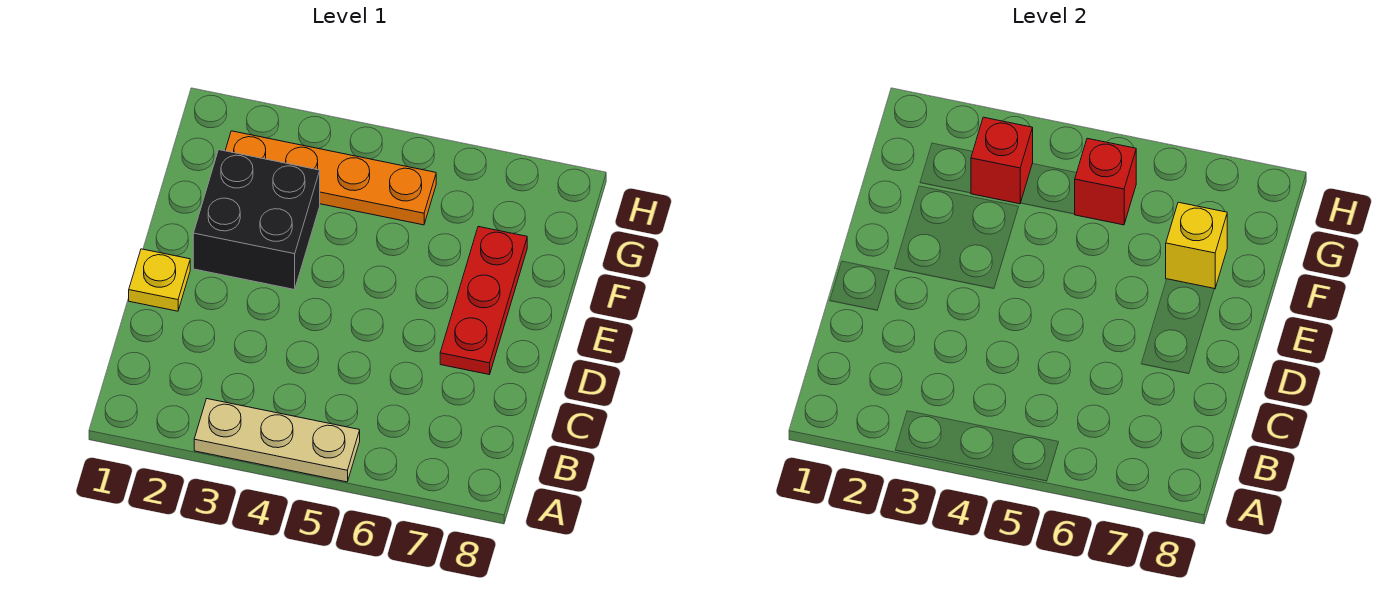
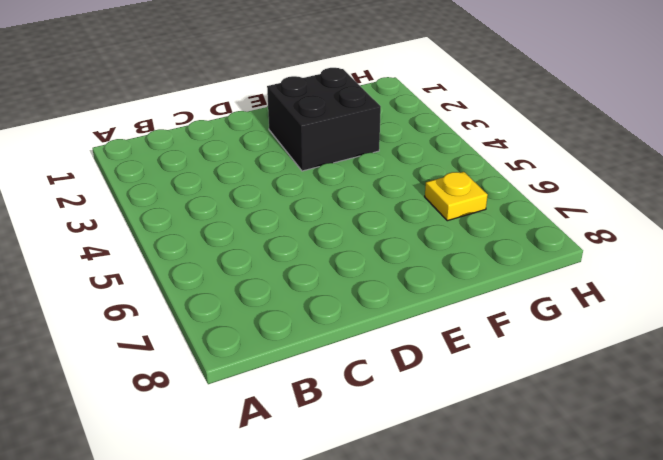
yellow 1x1 plate [425,172,488,221] -> yellow 1x1 plate moved to [129,249,190,311]
none -> tan 1x3 plate [194,399,360,482]
none -> red 1x3 plate [440,227,527,375]

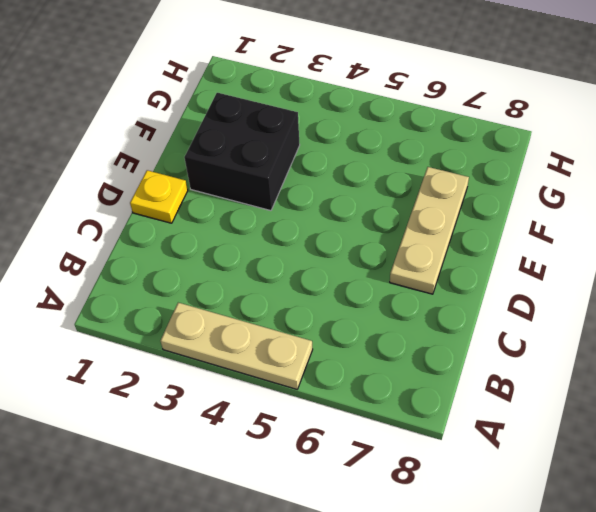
tan 1x3 plate [390,167,469,294] -> red 1x3 plate [440,227,527,375]
none -> orange 1x4 plate [225,131,436,225]
none -> yellow 1x1 brick [1166,202,1227,289]

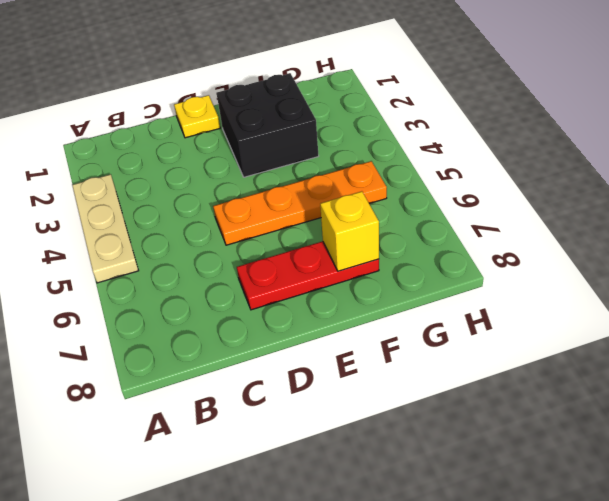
orange 1x4 plate [213,161,387,245] -> orange 1x4 plate turned to [225,131,436,225]
none -> red 1x1 brick [971,117,1033,204]
none -> red 1x1 brick [1075,138,1136,225]

